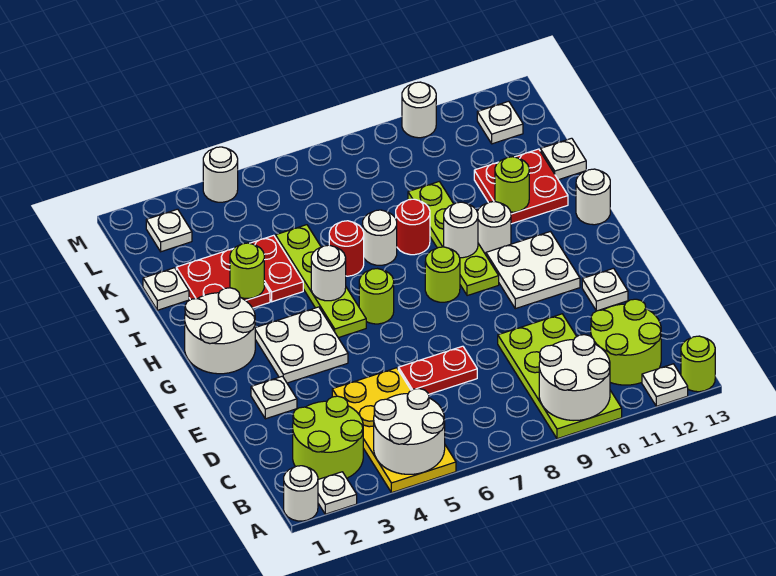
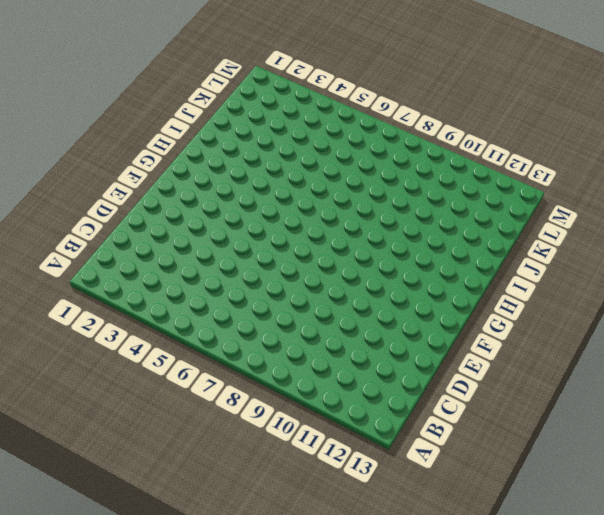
none -> white 1x1 round brick [284,466,318,521]
none -> white 1x1 plate [318,472,357,514]
none -> yellow 2x4 plate [332,368,456,493]
none -> lime 2x4 plate [498,314,622,439]

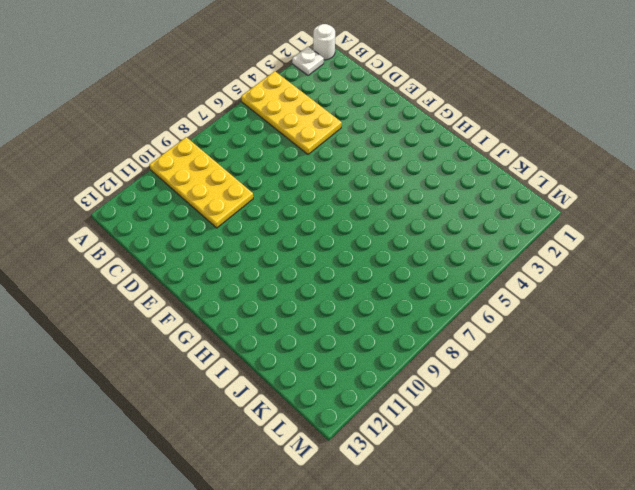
yellow 2x4 plate [150,137,253,228] -> lime 2x4 plate [498,314,622,439]
none -> white 1x1 plate [642,364,688,406]
none -> lime 1x1 round brick [681,336,715,392]
none -> lime 2x2 round brick [293,396,363,479]
none -> lime 2x2 round brick [591,299,661,385]

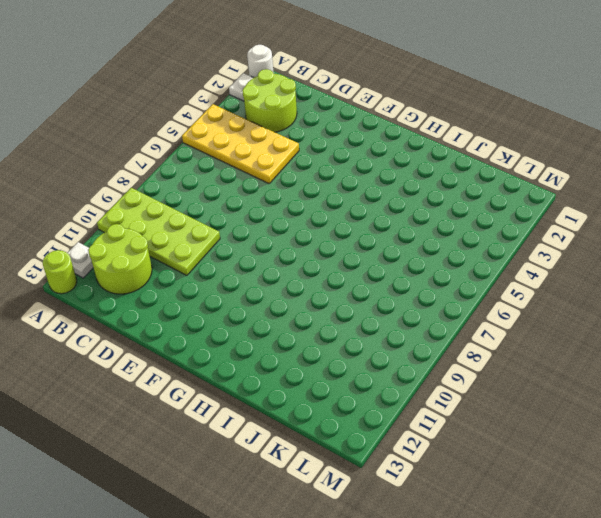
none -> red 1x2 plate [398,346,477,394]
none -> white 1x1 plate [251,376,297,419]
none -> white 1x1 plate [582,268,628,311]
none -> white 2x2 plate [255,307,348,383]

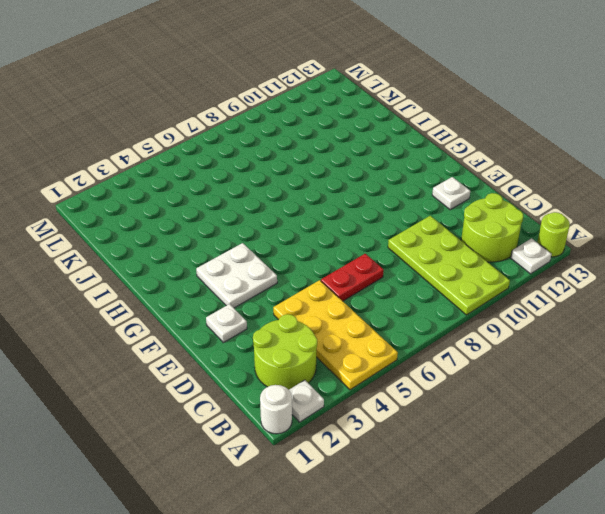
none -> white 2x2 plate [486,232,580,309]
none -> white 2x2 round brick [185,288,255,374]
none -> lime 1x4 plate [276,225,366,338]
none -> lime 1x1 round brick [359,269,394,324]

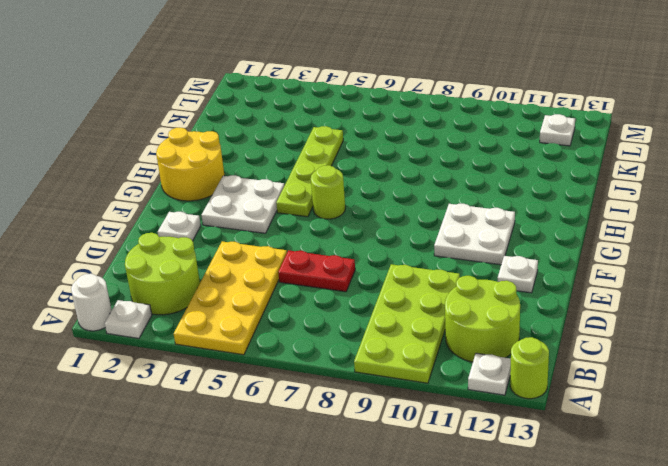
yellow 2x2 round brick [156,128,224,201] -> white 2x2 round brick [185,288,255,374]
none -> lime 1x1 round brick [425,247,460,302]
none -> lime 1x4 plate [408,182,499,296]
none -> white 1x1 round brick [477,202,511,255]
none -> white 1x1 round brick [576,169,610,225]

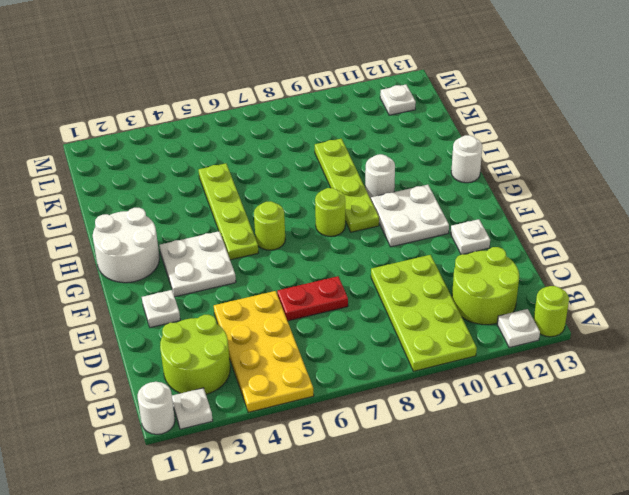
none -> red 2x2 plate [176,248,270,308]
none -> red 1x2 plate [250,235,303,302]
none -> red 1x1 round brick [329,221,364,276]
none -> white 1x1 round brick [362,210,397,265]

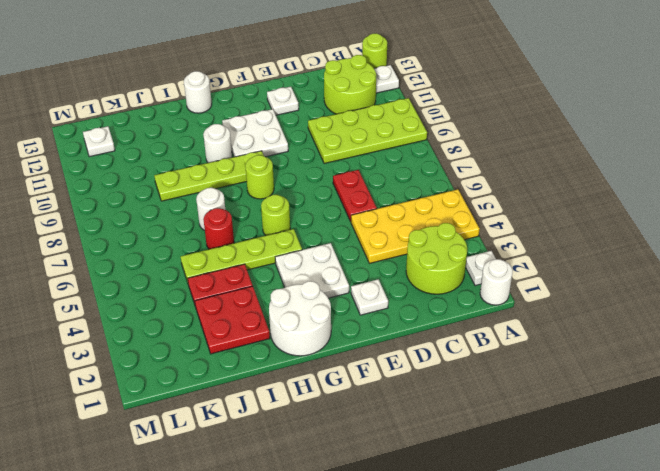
none -> red 1x1 round brick [396,199,430,255]
none -> red 2x2 plate [474,149,568,224]
none -> white 1x1 plate [143,268,189,310]
none -> white 1x1 plate [540,138,586,180]

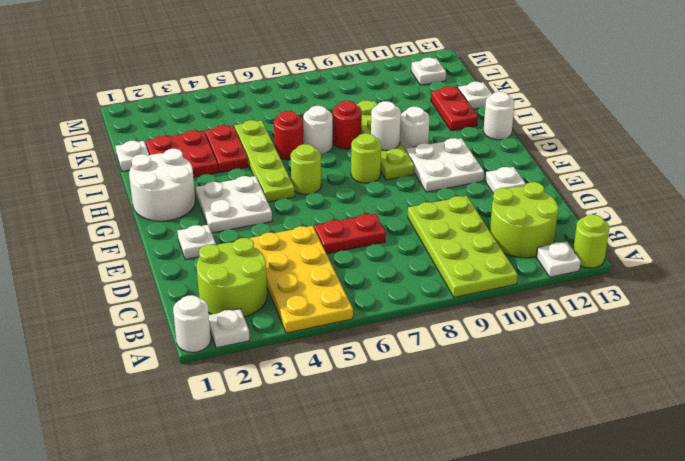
red 1x2 plate [431,86,478,131] -> red 2x2 plate [474,149,568,224]
none -> white 1x1 plate [146,209,192,252]
none -> white 1x1 round brick [203,147,238,202]
none -> white 1x1 round brick [402,82,436,138]
none -> white 2x2 round brick [374,389,445,474]

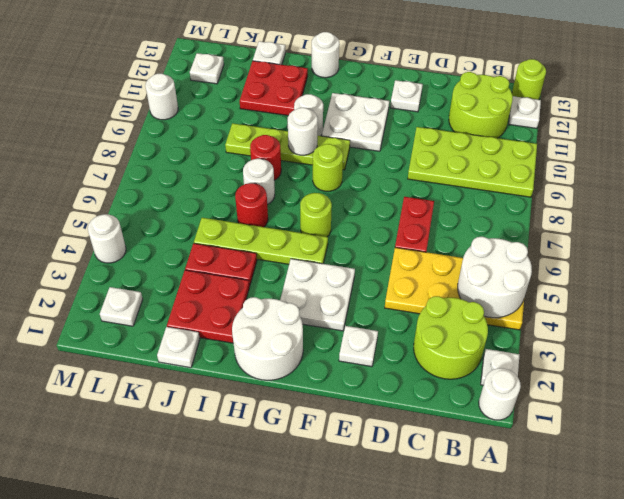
none -> white 2x2 round brick [539,335,610,421]
none -> white 1x1 round brick [311,245,346,301]
none -> lime 1x1 round brick [230,243,264,299]
none -> lime 1x1 round brick [495,157,529,212]

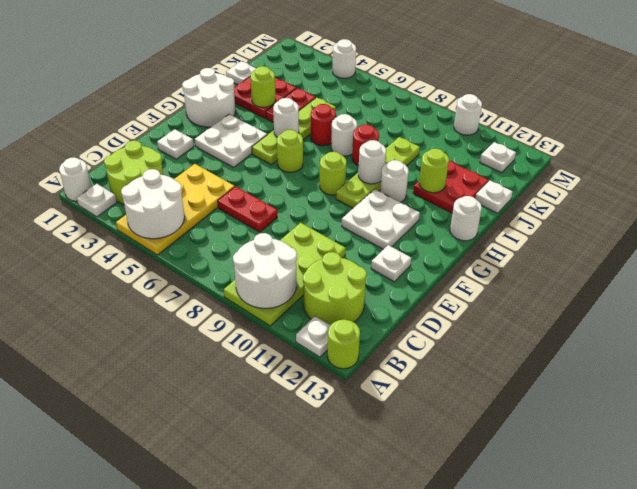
none -> white 1x1 plate [146,209,192,252]

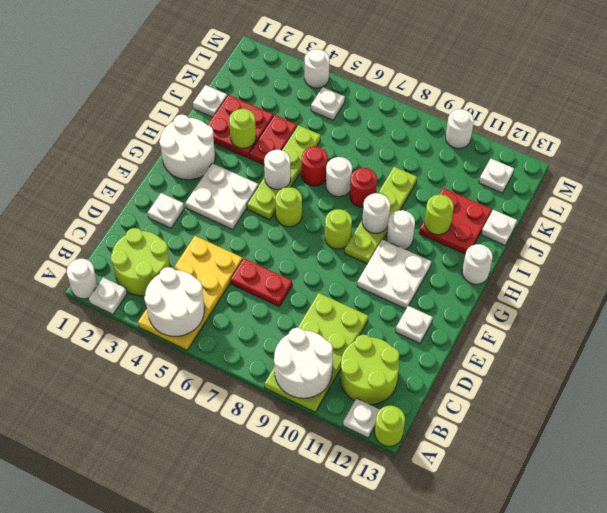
white 1x1 plate [311,87,345,120] -> white 1x1 plate moved to [146,209,192,252]

